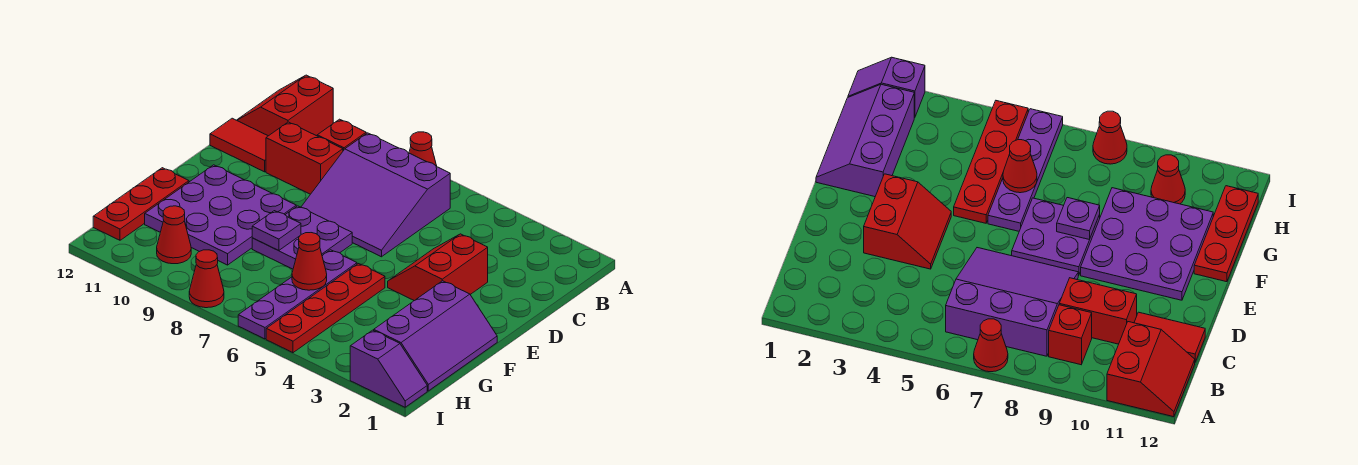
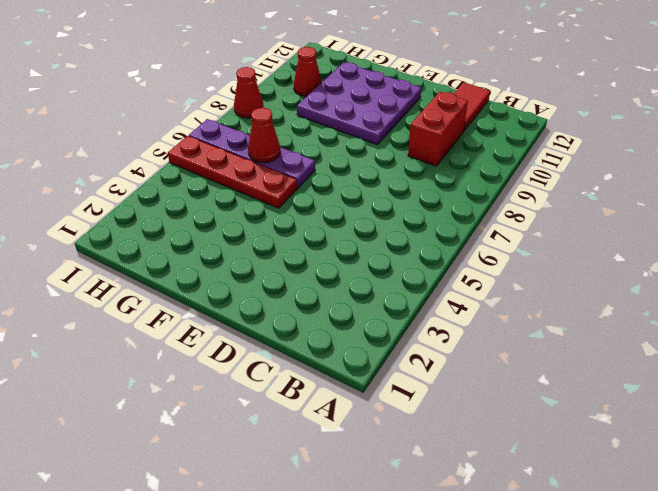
none -> red 1x1 cone [409,132,437,167]
none -> red 2x2 slope [237,75,333,136]
none -> purple 3x3 slope [301,133,450,257]

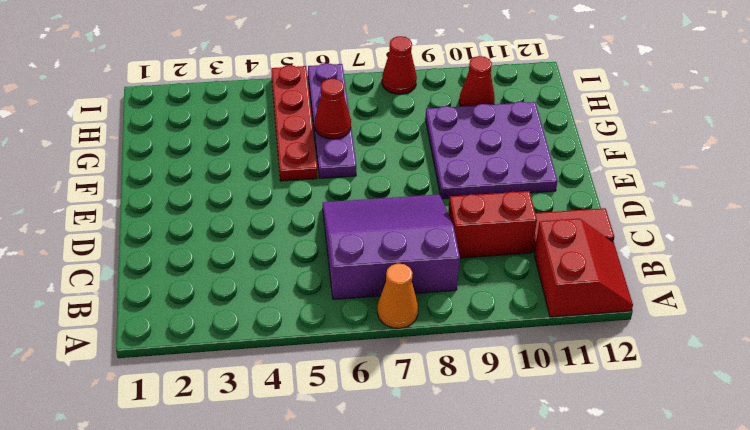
orange 1x1 cone [377,264,418,328] -> red 1x1 cone [409,132,437,167]
none -> red 1x1 brick [317,119,366,151]
none -> red 2x2 slope [388,234,488,301]
none -> purple 2x2 plate [252,206,352,269]

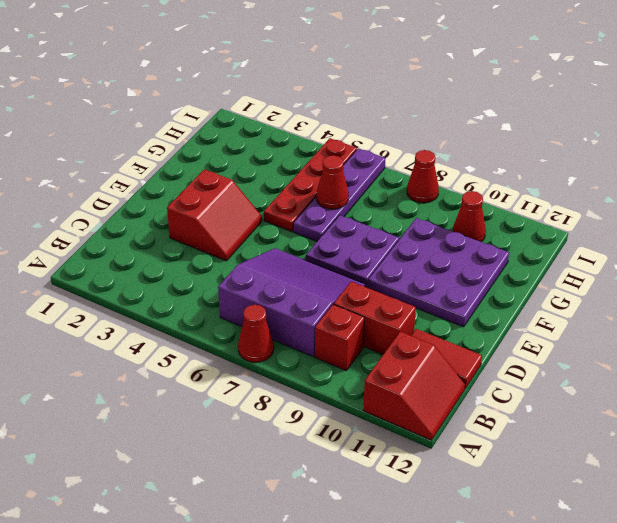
none -> purple 2x3 slope [374,281,497,391]
none -> red 1x3 plate [93,168,189,240]
none -> purple 1x2 slope [350,330,427,407]

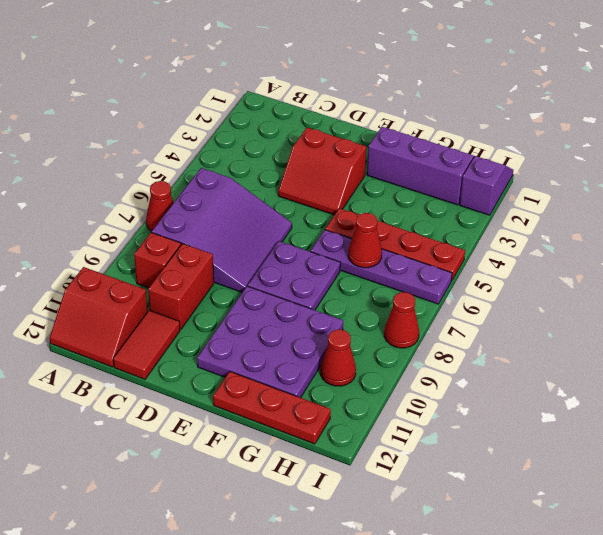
none -> purple 1x1 plate [252,211,301,251]

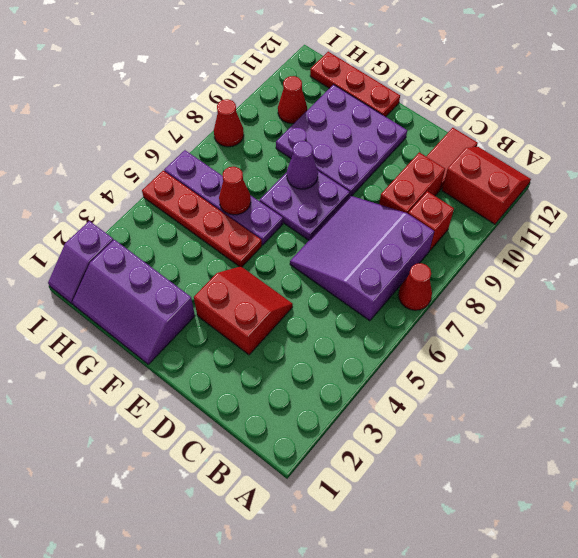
purple 1x1 cone [287,141,318,189] -> purple 1x1 plate [252,211,301,251]

